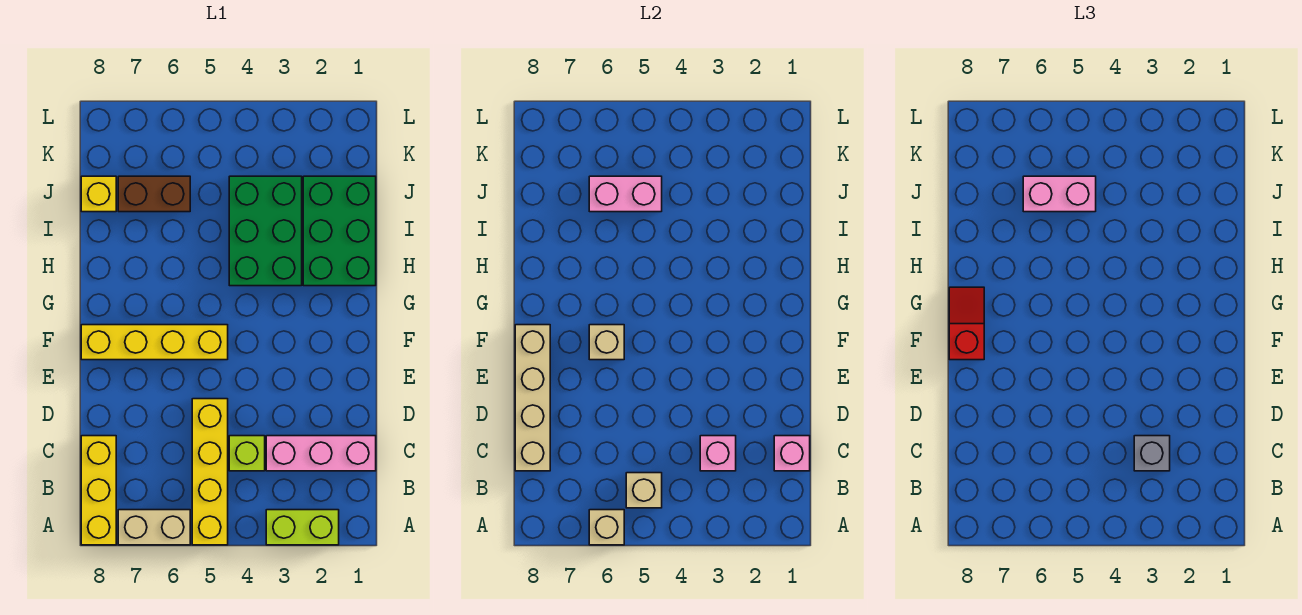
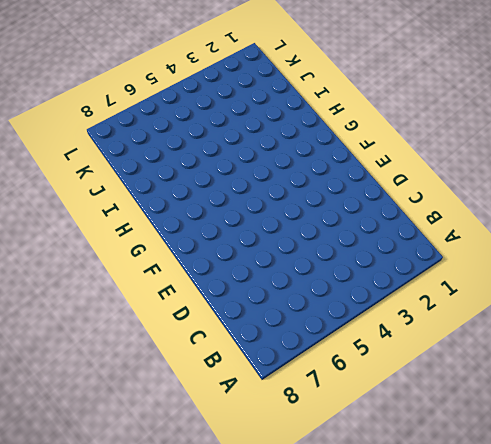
none -> lime 1x2 brick [266,510,339,545]
none -> yellow 1x4 brick [192,399,228,545]
none -> tan 1x2 brick [118,510,190,545]

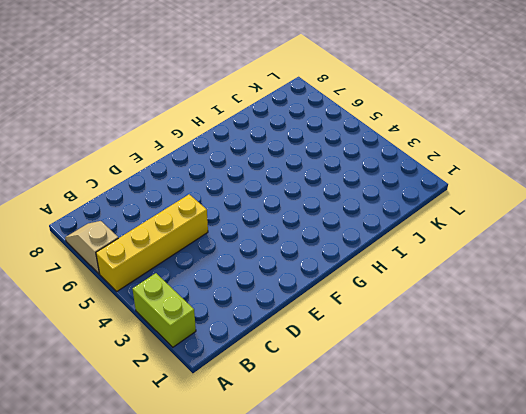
tan 1x2 slope [65,221,118,274] -> tan 1x2 brick [118,510,190,545]
none -> yellow 1x3 brick [81,436,116,545]
none -> pink 1x3 brick [266,436,376,471]
none -> lime 1x1 brick [229,436,265,471]

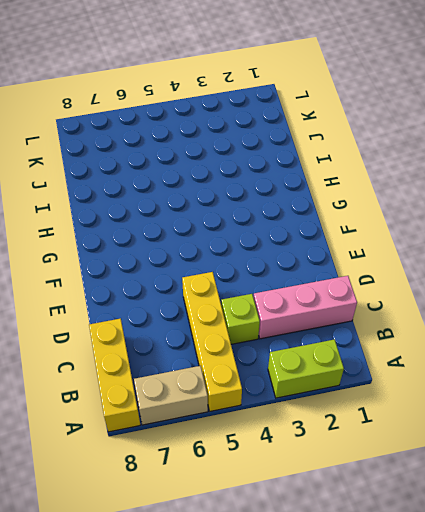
none -> yellow 1x4 brick [81,325,228,360]
none -> green 2x3 brick [303,176,376,286]
none -> green 2x3 brick [229,176,302,286]

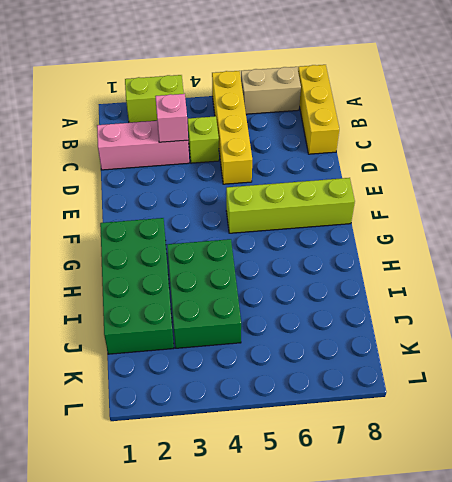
lime 1x4 brick [226,178,355,233] -> yellow 1x4 brick [81,325,228,360]
green 2x4 brick [100,218,174,354] -> green 2x3 brick [303,176,376,286]
none -> brown 1x2 brick [118,176,190,212]
none -> yellow 1x1 brick [81,176,116,212]
none -> tan 1x1 brick [589,510,624,545]

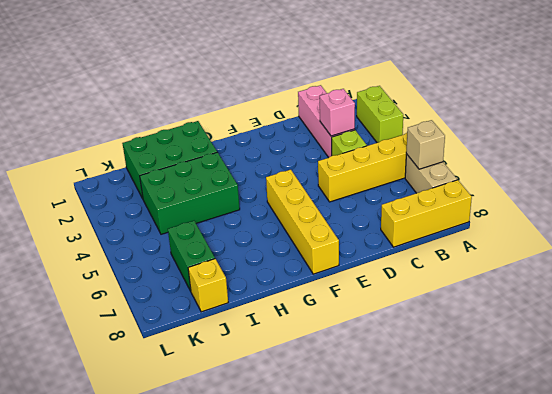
green 1x2 brick [168,221,215,291] -> brown 1x2 brick [118,176,190,212]
none -> tan 1x1 brick [626,473,662,508]
none -> pink 1x1 brick [774,436,810,471]
none -> tan 1x4 brick [515,325,550,471]

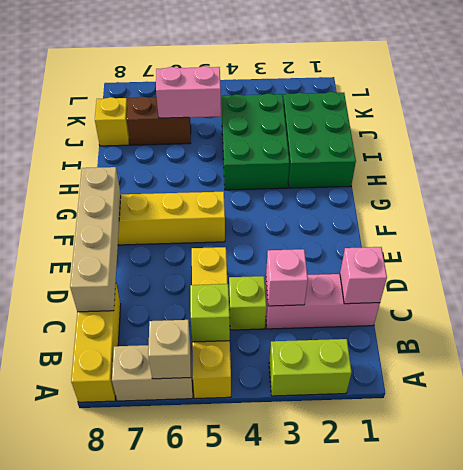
lime 1x1 brick [190,284,230,342] -> tan 1x1 brick [626,473,662,508]
none -> tan 1x1 brick [589,325,624,360]
none -> grey 1x1 brick [1134,436,1170,471]
none -> red 1x2 slope [949,287,984,360]

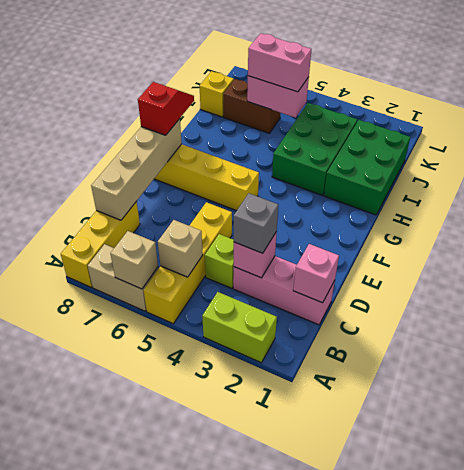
none -> tan 1x1 brick [589,325,624,360]

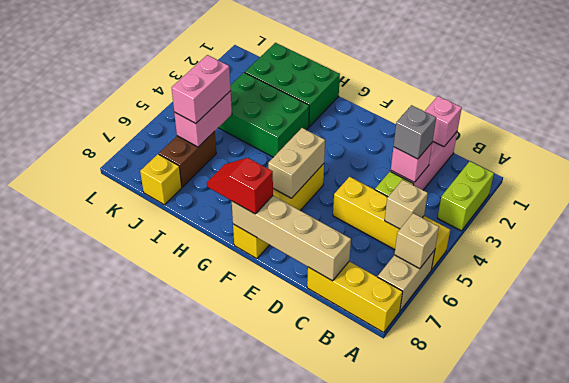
tan 1x2 brick [268,128,325,198] -> tan 1x1 brick [589,325,624,360]

